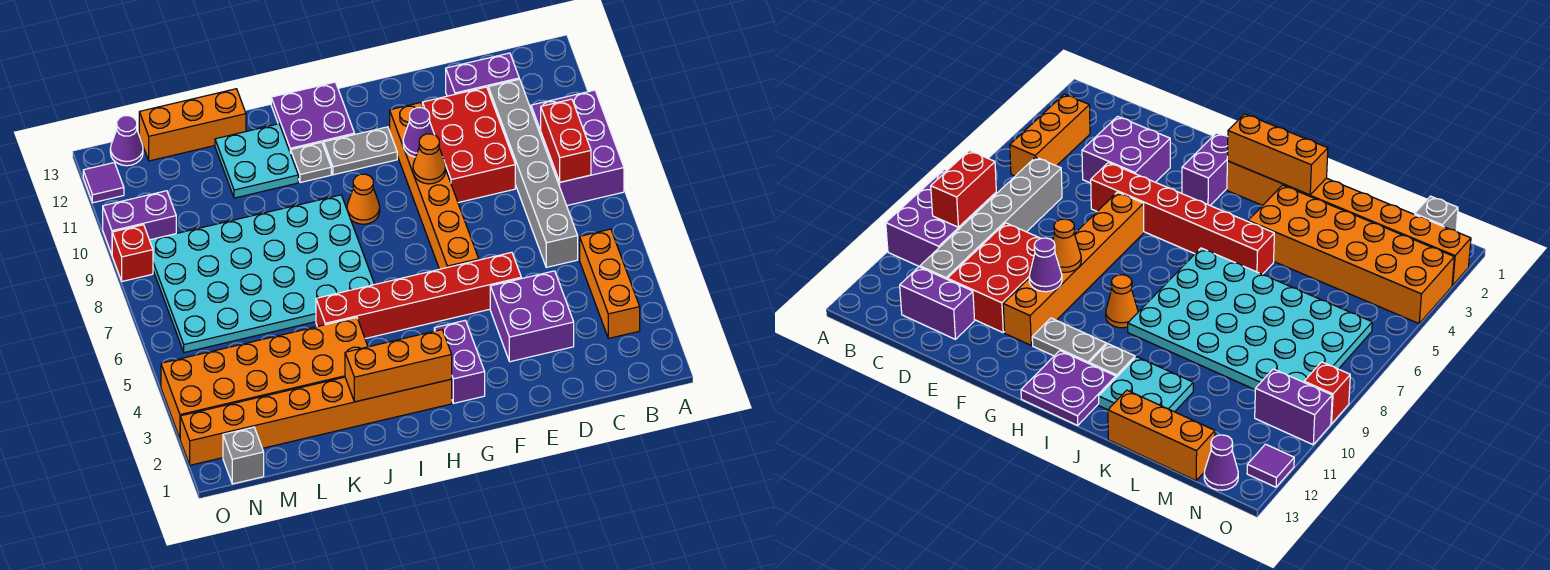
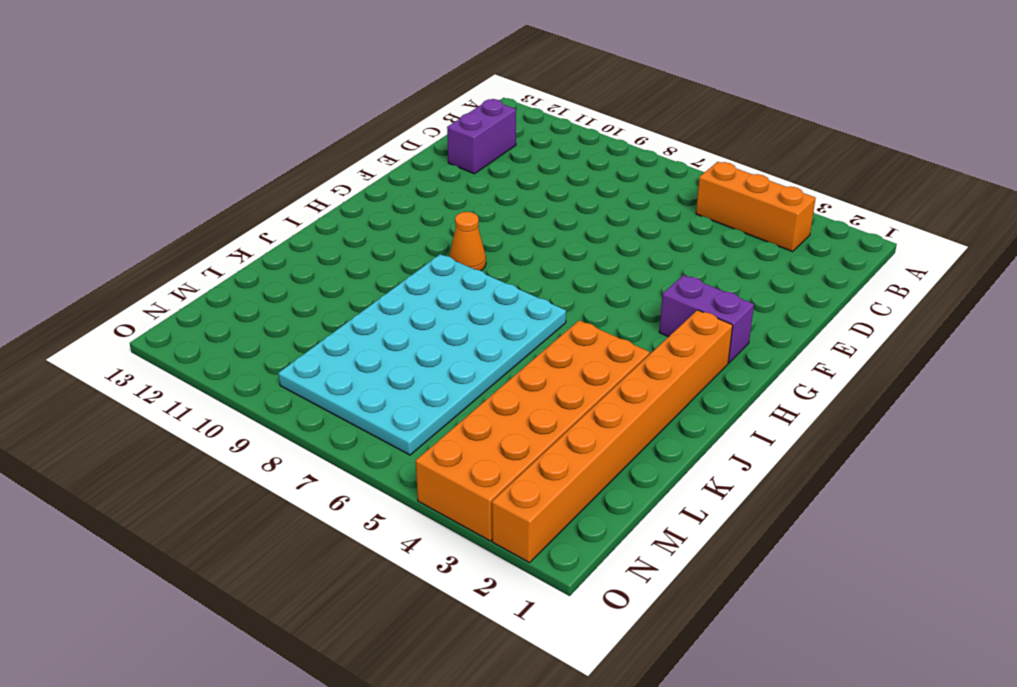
none -> purple 2x3 brick [531,90,624,206]
none -> grey 1x6 brick [488,79,578,267]
none -> purple 2x2 brick [490,271,574,362]

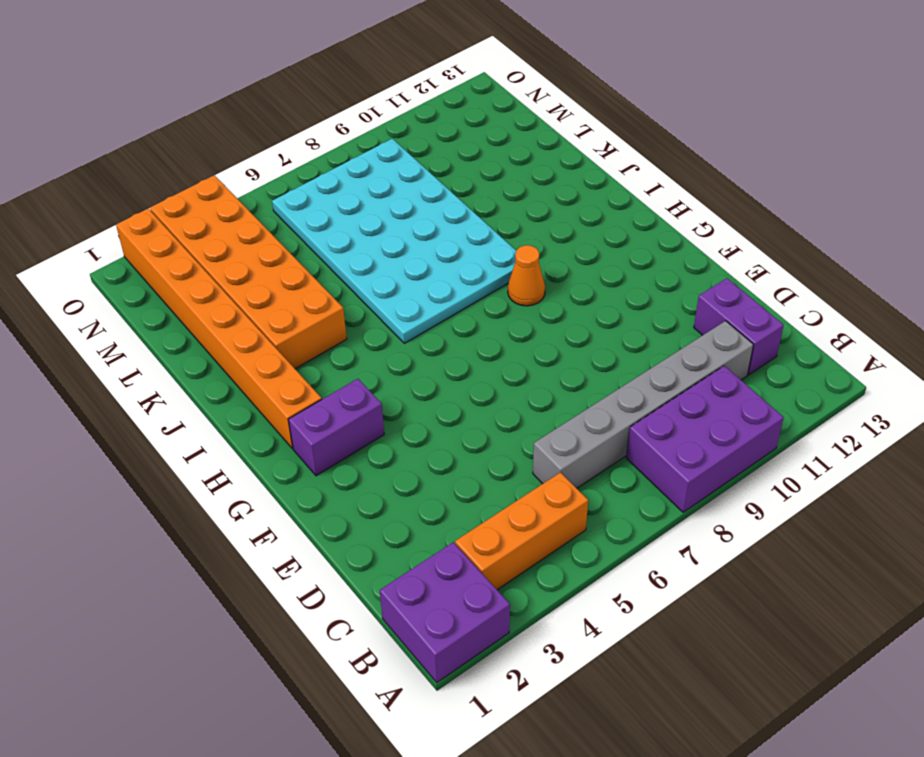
purple 2x2 brick [380,542,510,683] -> purple 2x2 brick moved to [490,271,574,362]
none -> red 2x3 brick [422,87,515,203]
none -> red 1x6 brick [316,252,521,339]
none -> orange 1x6 brick [390,103,479,269]

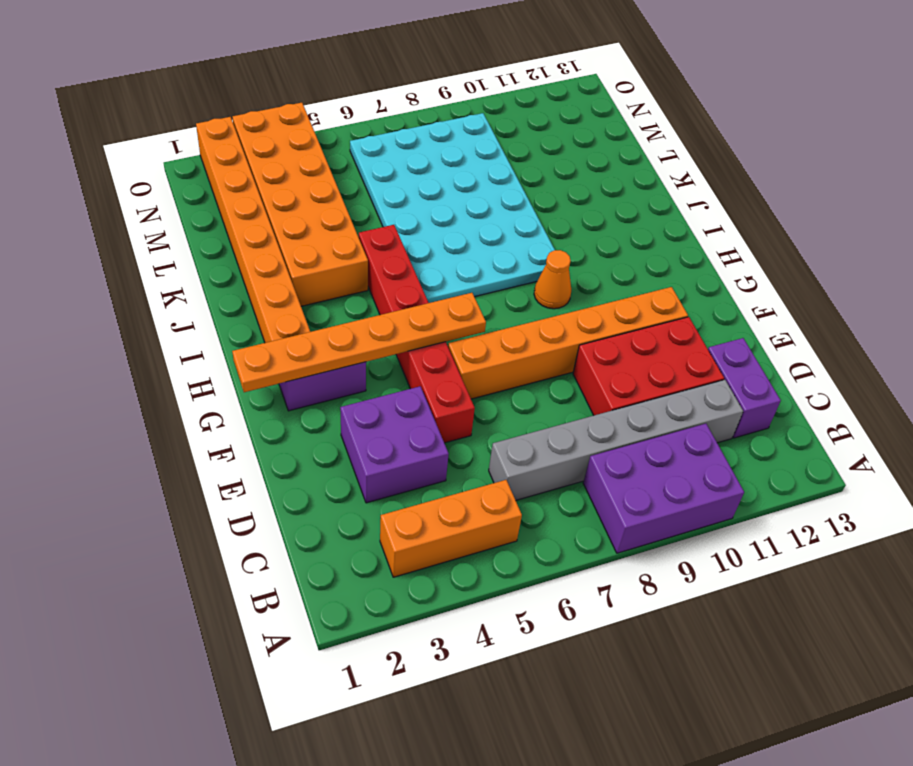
orange 1x6 plate [232,293,486,392] -> none
none -> grey 1x2 plate [324,127,397,175]
none -> purple 2x2 plate [271,82,355,153]
none -> grey 1x1 plate [291,142,331,183]

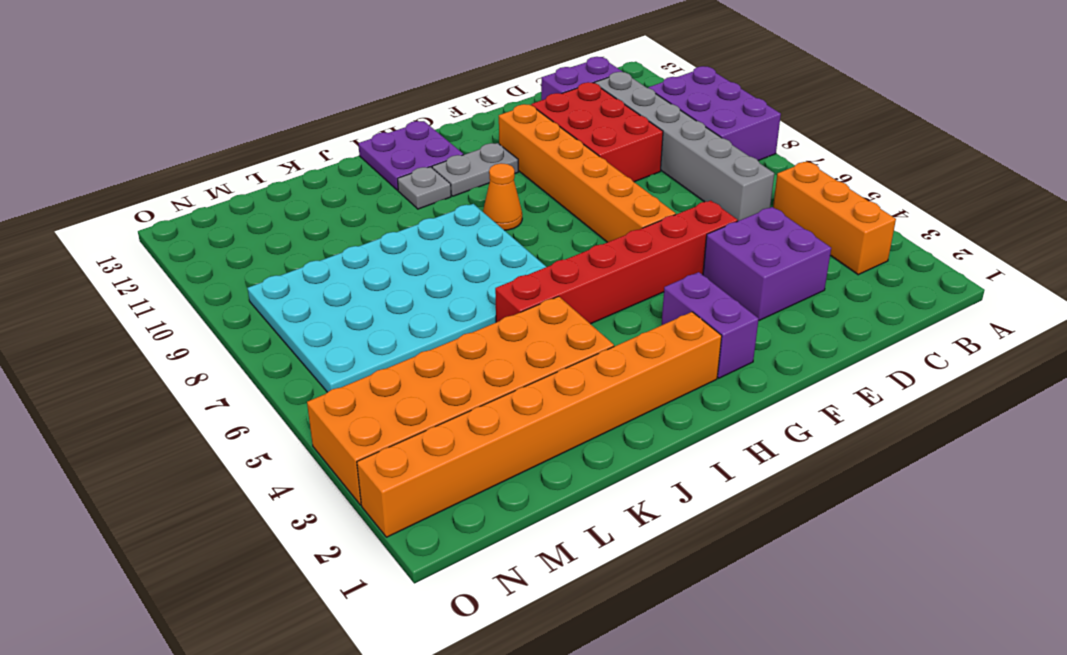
none -> cyan 2x2 plate [215,124,298,198]
none -> orange 1x3 brick [139,89,246,161]
none -> grey 1x1 brick [223,427,264,484]

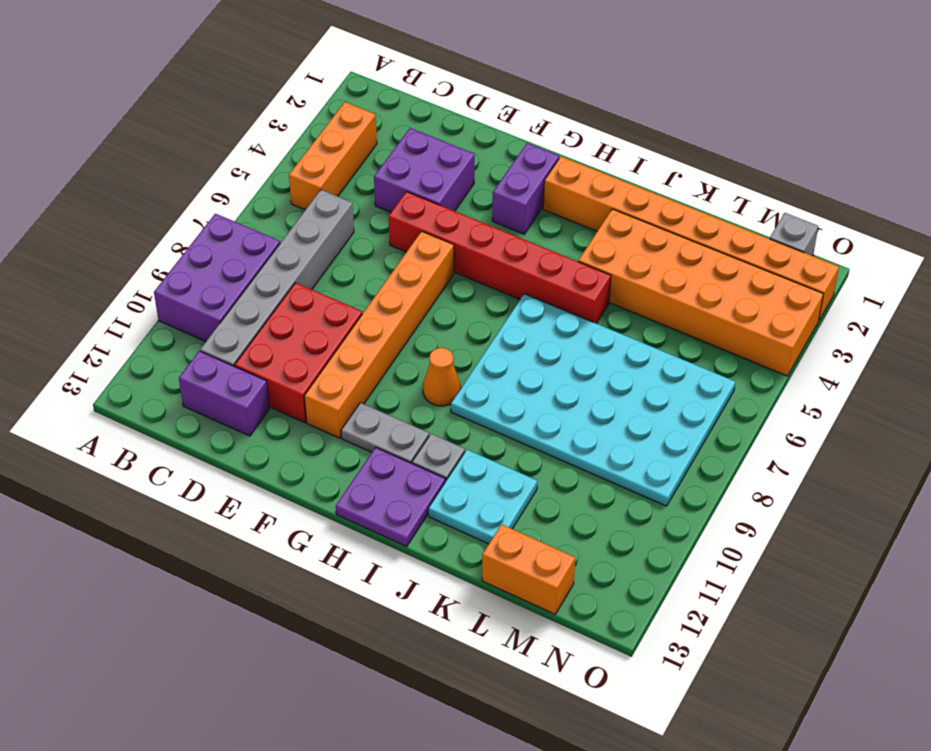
orange 1x2 brick [482,524,575,614] -> orange 1x3 brick [139,89,246,161]
none -> purple 1x2 brick [103,191,176,254]
none -> purple 1x1 cone [110,116,143,166]
none -> red 1x1 brick [112,225,153,281]

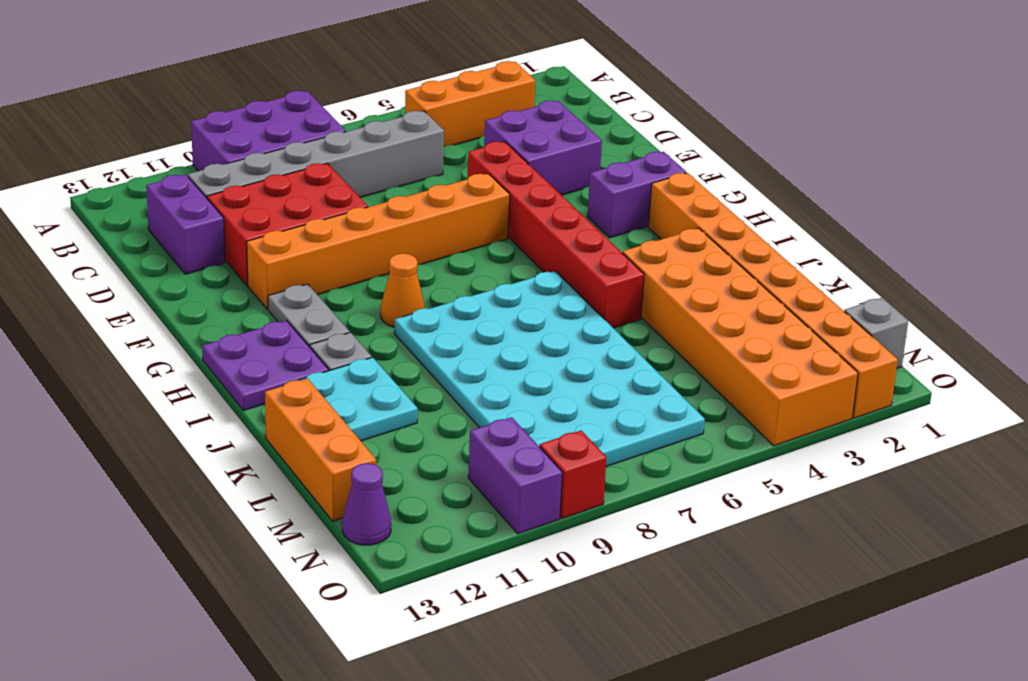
none -> purple 1x1 tile [83,163,124,203]
none -> red 1x2 brick [541,99,591,182]
none -> orange 1x1 cone [413,134,446,184]

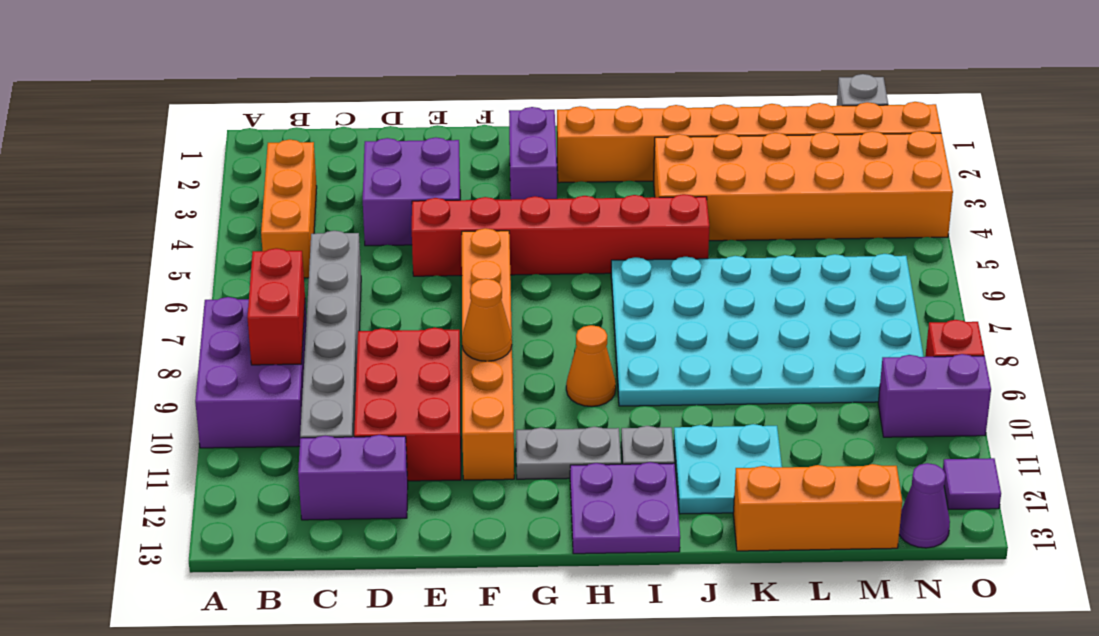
none -> purple 1x1 cone [403,108,434,157]
none -> orange 1x3 brick [345,330,452,402]

